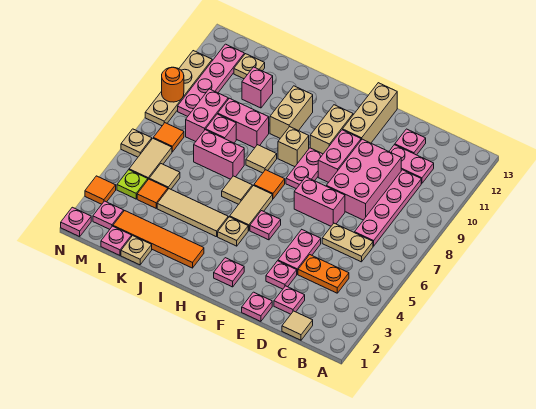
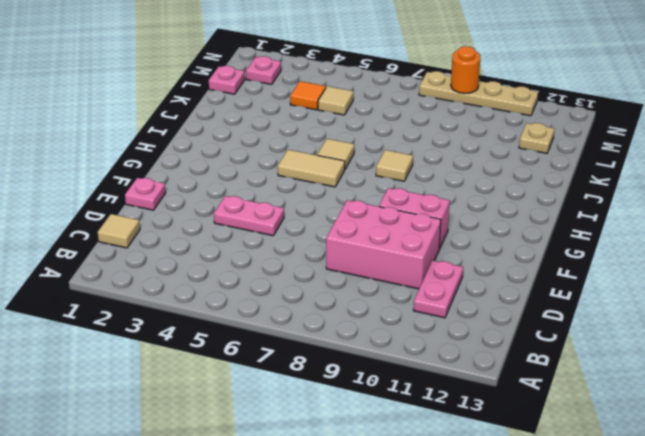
none -> orange 1x2 plate [298,255,349,293]
none -> tan 1x2 plate [322,223,373,262]
none -> pink 1x4 plate [355,170,421,246]
none -> pink 1x1 plate [274,286,305,314]

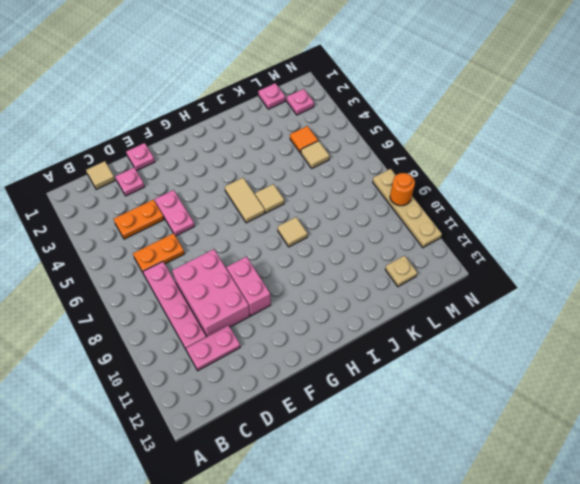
orange 1x2 plate [133,233,185,272] -> tan 1x2 plate [322,223,373,262]
none -> pink 1x1 plate [395,129,426,155]
none -> pink 1x1 plate [266,261,297,289]
none -> pink 1x2 brick [294,177,345,226]
none -> tan 1x3 brick [343,83,397,143]

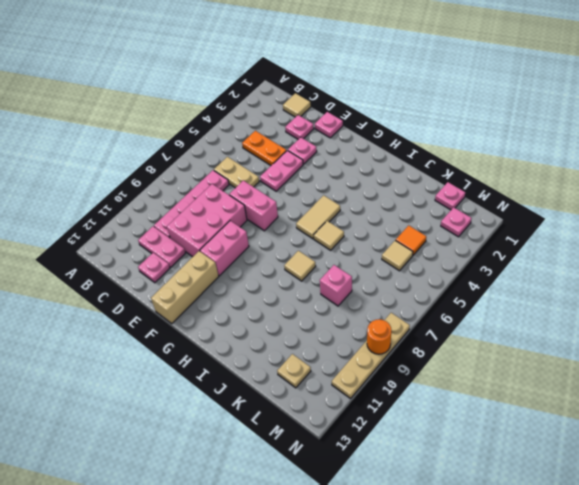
none -> pink 1x1 plate [214,258,244,287]
none -> pink 1x1 plate [250,211,281,240]
none -> pink 1x2 plate [286,148,323,189]
none -> tan 1x2 brick [310,105,353,154]

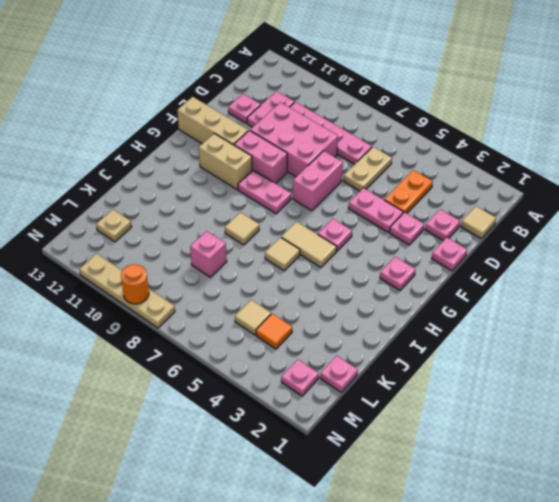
none -> tan 1x1 plate [218,217,248,246]
none -> orange 1x1 tile [254,170,285,199]
none -> tan 1x1 brick [278,127,309,167]
none -> orange 1x4 tile [113,211,204,268]

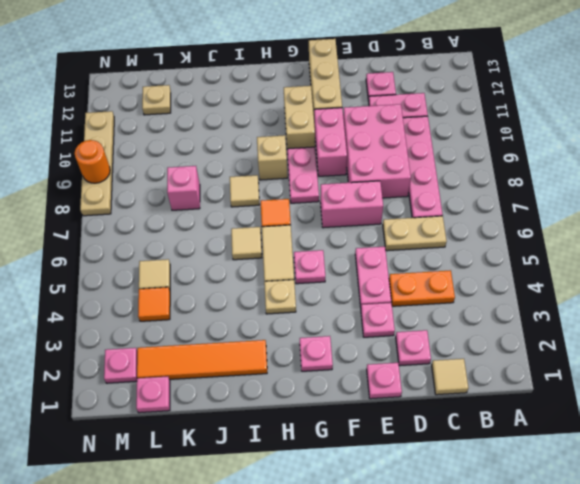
none -> tan 1x3 tile [157,189,228,237]
none -> tan 1x2 brick [270,86,313,138]
none -> pink 1x2 brick [194,130,244,179]
none -> pink 1x2 brick [218,98,269,148]

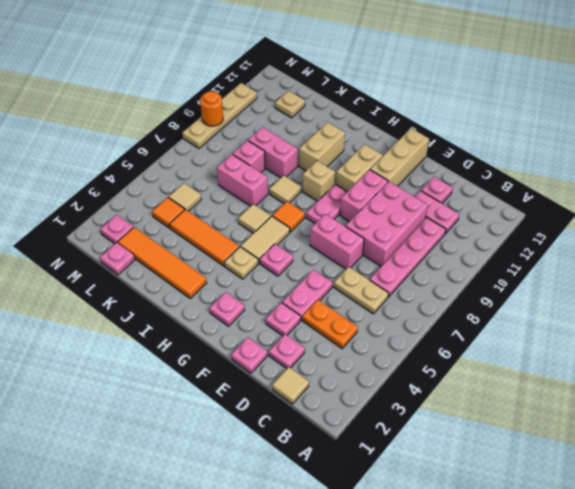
orange 1x3 tile [170,209,239,266] -> tan 1x3 tile [157,189,228,237]
none -> tan 1x1 plate [121,236,152,265]
none -> pink 1x1 brick [242,67,273,108]
none -> pink 1x2 brick [186,89,228,142]
none -> lime 1x1 plate [117,170,148,199]

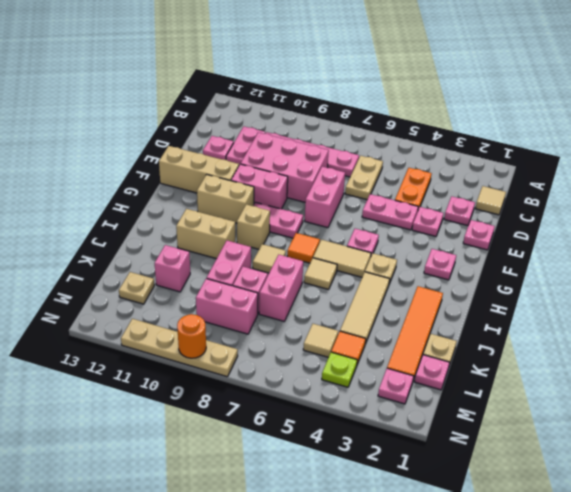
none -> tan 1x2 tile [129,139,172,179]
none -> orange 1x1 tile [153,123,184,152]
none -> pink 1x4 plate [178,44,244,116]
none -> pink 1x1 plate [61,207,91,237]

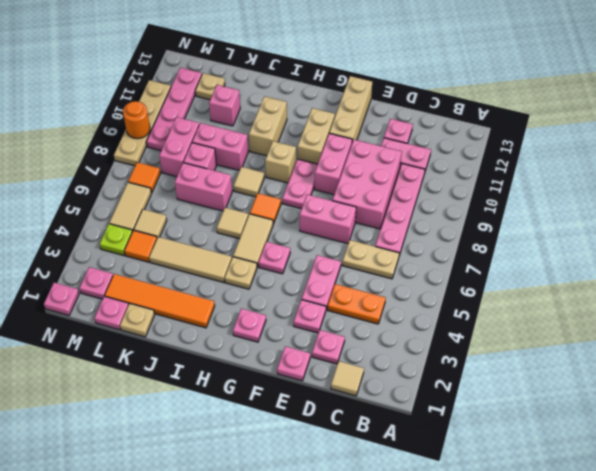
none -> orange 1x1 tile [85,176,116,204]
none -> tan 1x1 plate [121,129,152,157]

